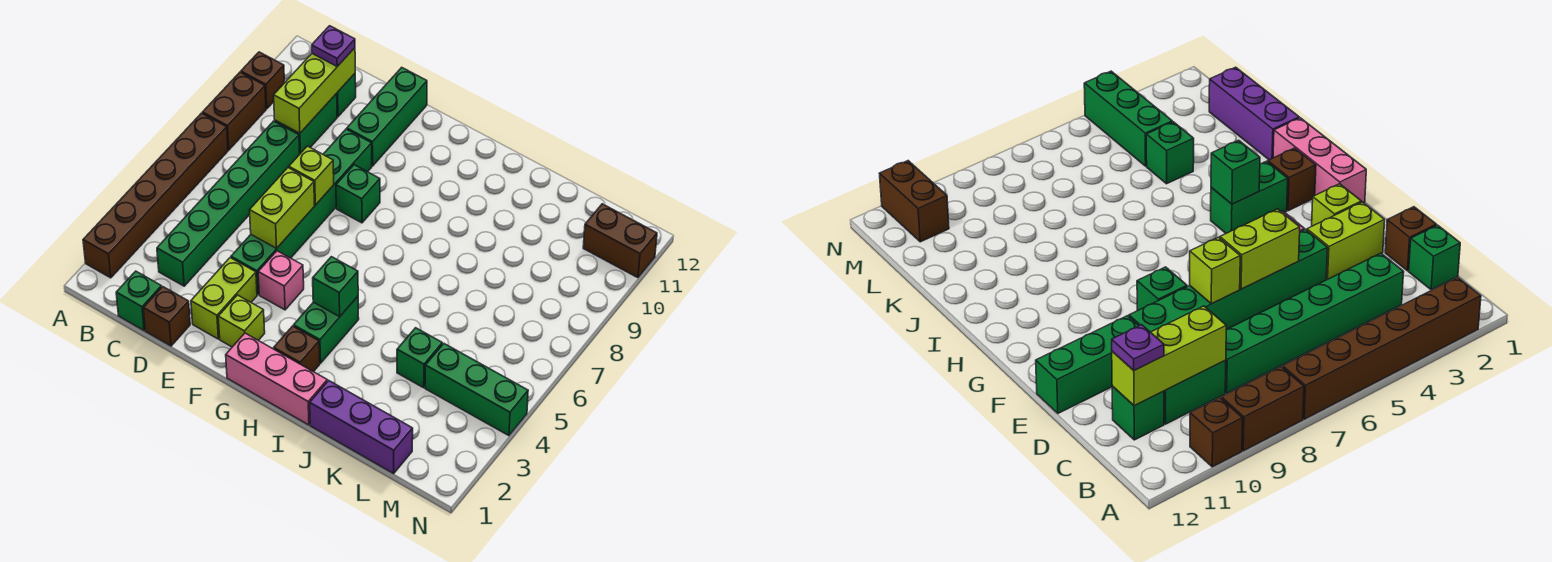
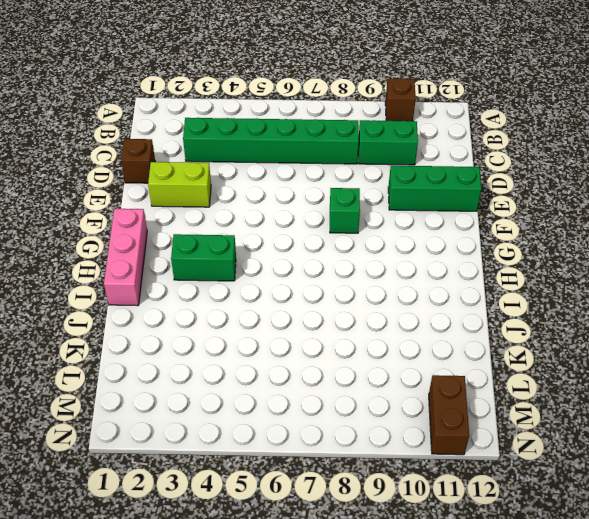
none -> brown 1x6 brick [83,113,228,278]
none -> brown 1x2 brick [202,72,266,150]
none -> green 1x1 brick [116,271,162,330]

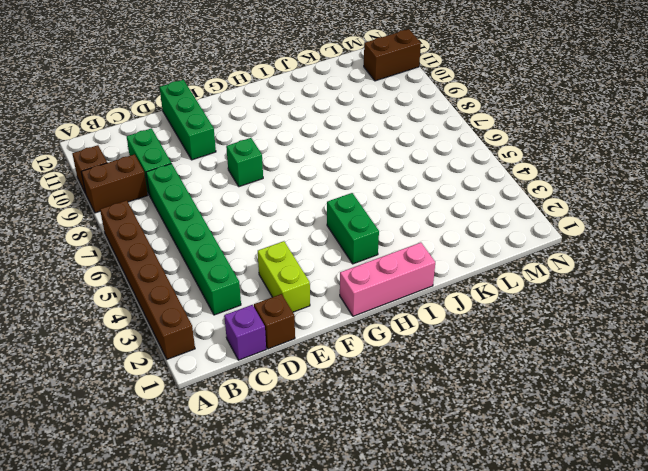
brown 1x2 brick [81,154,148,213] -> brown 1x2 brick turned to [202,72,266,150]
purple 1x1 brick [224,305,266,360] -> green 1x1 brick [116,271,162,330]
none -> green 1x1 brick [336,74,356,117]
none -> green 1x6 brick [231,129,372,295]
none -> lime 1x1 brick [218,295,265,347]

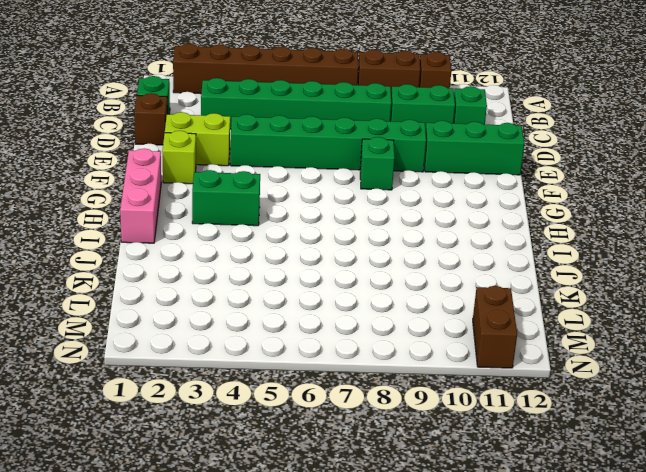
none -> pink 1x1 brick [258,251,304,310]
none -> brown 1x1 brick [274,326,320,372]
none -> purple 1x3 brick [310,381,413,473]

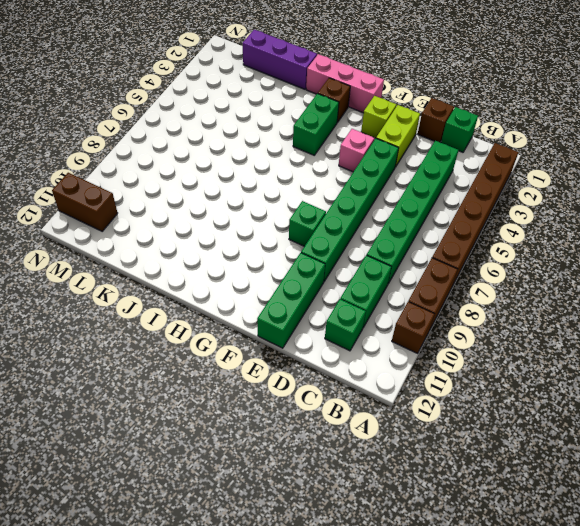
none -> green 1x1 brick [397,328,442,388]
none -> green 1x3 brick [425,344,528,436]
none -> lime 1x3 brick [274,48,355,133]

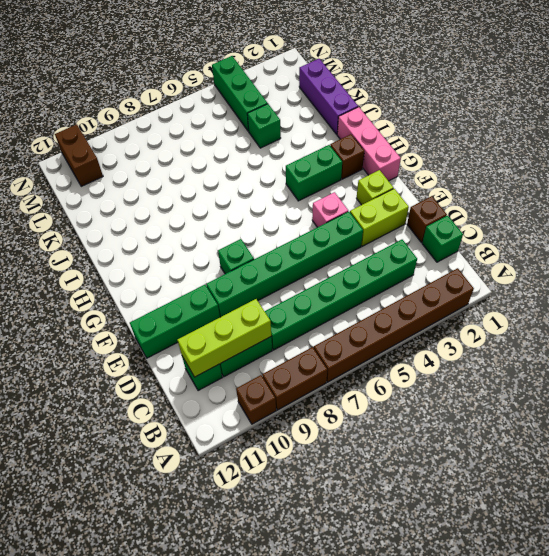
none -> lime 1x2 brick [250,168,315,248]
none -> lime 1x1 brick [289,146,334,205]
none -> green 1x1 brick [313,257,358,317]

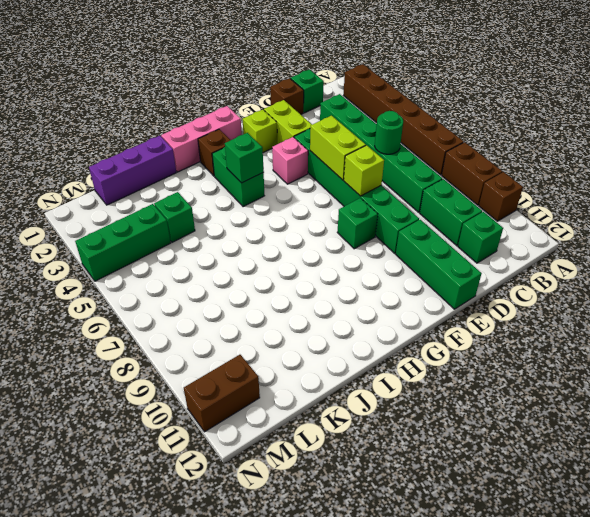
green 1x1 round brick [375,111,403,154] -> none
none -> lime 1x3 brick [274,48,355,133]
none -> purple 1x1 plate [312,26,355,66]

